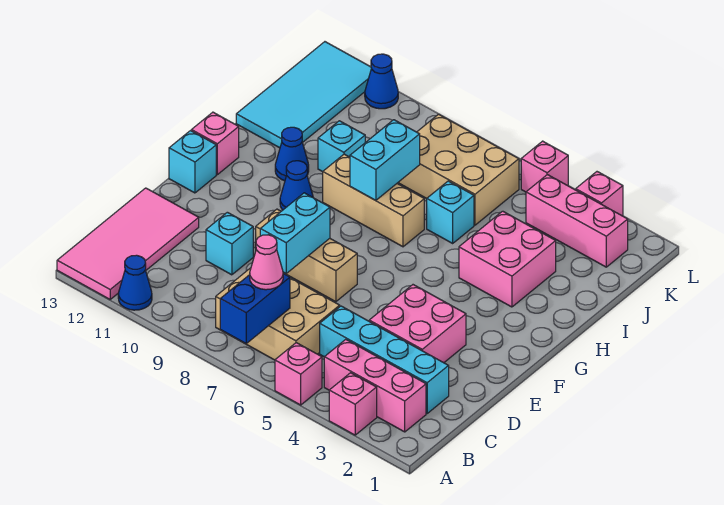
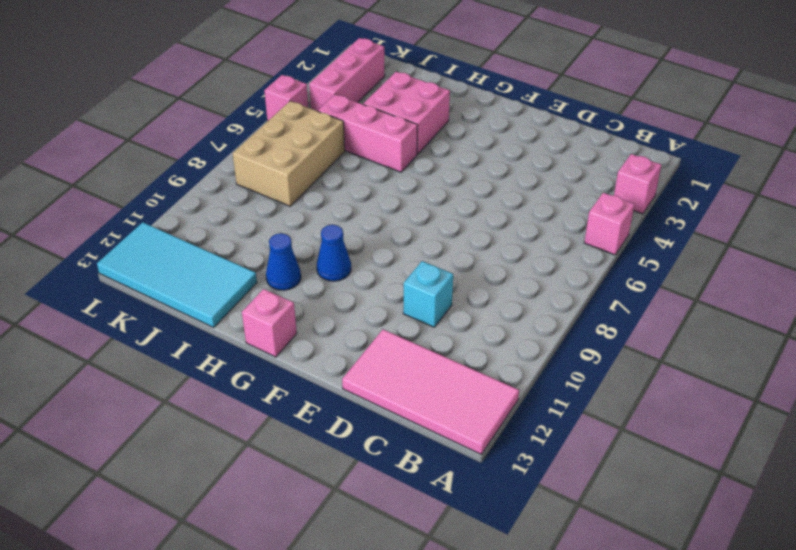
pink 1x3 brick [318,94,418,172] -> pink 1x3 brick turned to [324,339,426,432]
none -> blue 1x1 cone [118,255,152,310]
none -> tan 2x3 brick [216,268,340,360]
none -> cyan 1x4 brick [320,306,449,413]

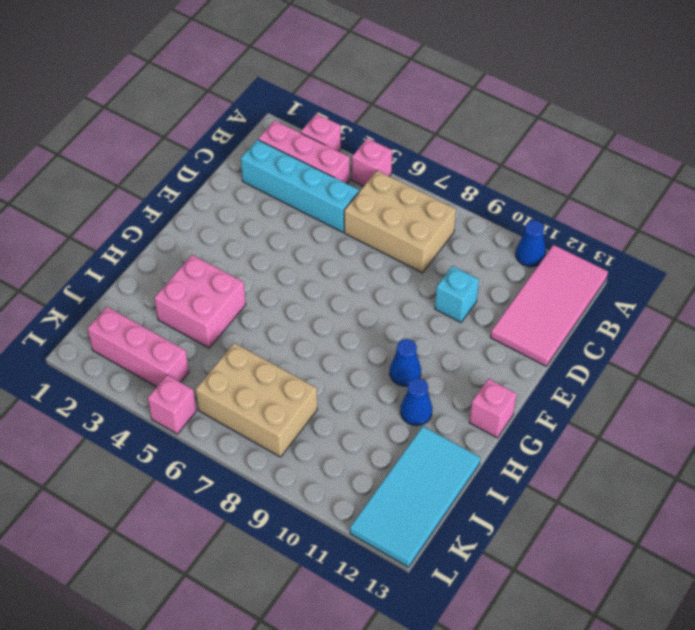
none -> pink 2x2 brick [369,285,466,363]
none -> tan 1x3 brick [256,209,357,302]
none -> cyan 1x1 brick [169,131,216,193]

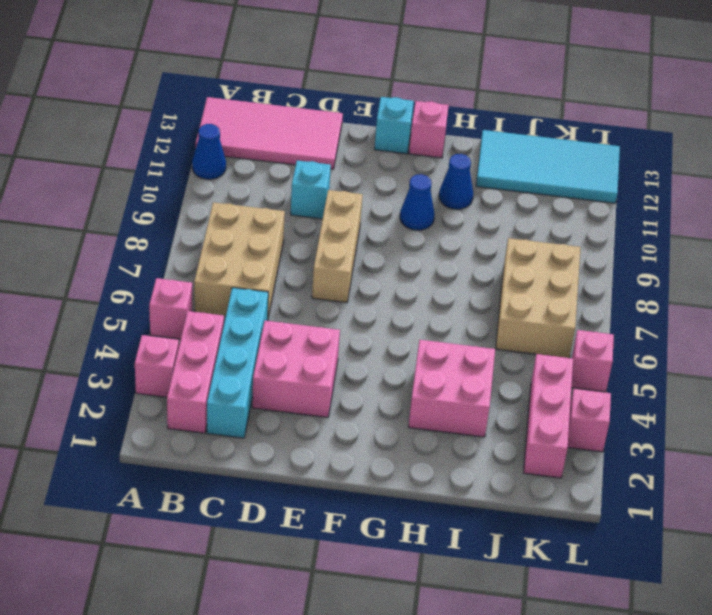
none -> tan 1x3 brick [323,154,424,247]
none -> cyan 1x1 brick [427,181,474,243]
none -> cyan 1x1 brick [318,121,365,172]

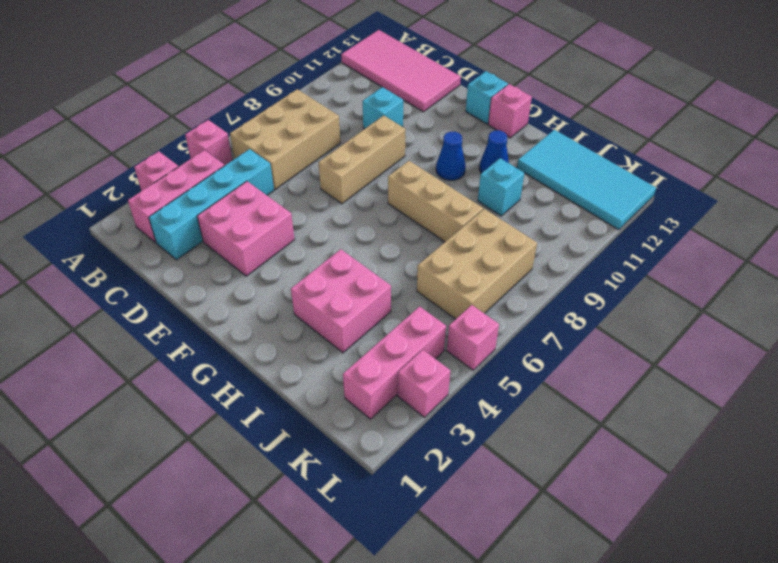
tan 1x3 brick [388,161,483,242] -> tan 1x3 brick turned to [323,154,424,247]
none -> blue 1x1 cone [118,255,152,310]
none -> cyan 1x1 brick [427,181,474,243]
none -> blue 1x1 cone [365,54,398,109]

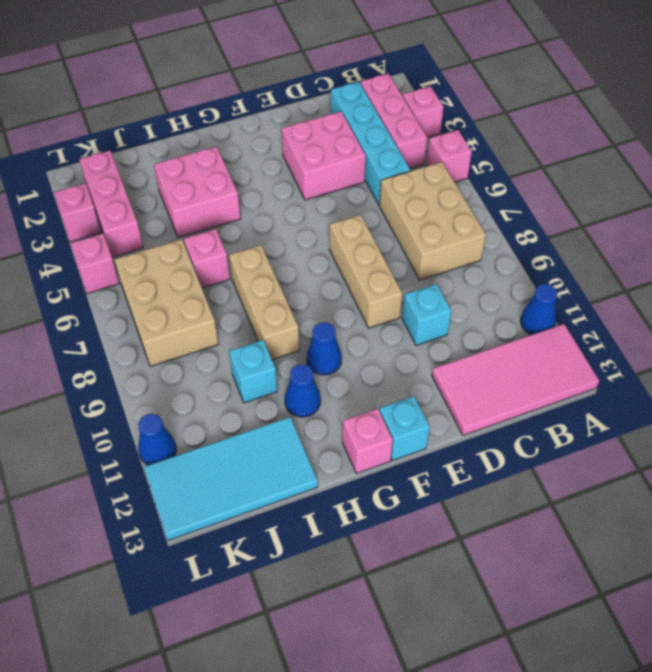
pink 1x1 brick [184,229,230,288] -> cyan 1x1 brick [427,181,474,243]
none -> blue 1x2 brick [220,273,290,343]
none -> cyan 1x2 brick [260,193,330,273]
none -> cyan 1x2 brick [350,120,420,201]

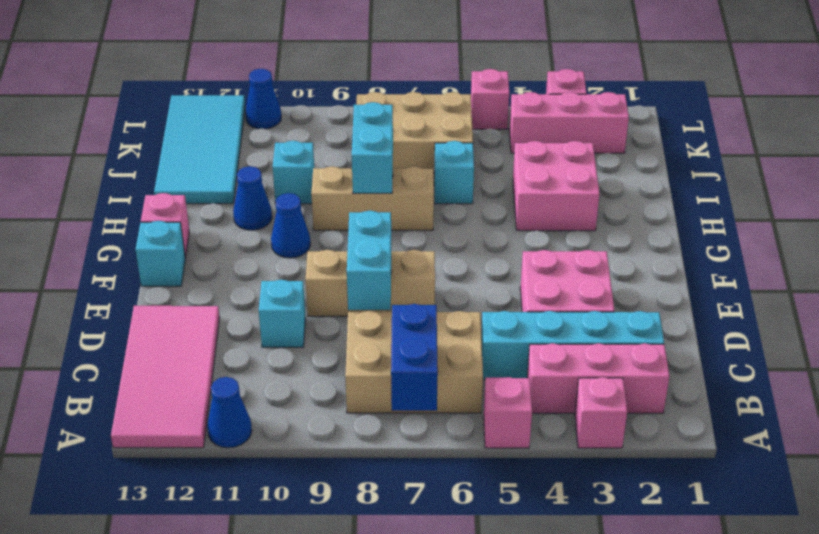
none -> pink 1x1 cone [250,235,283,290]

